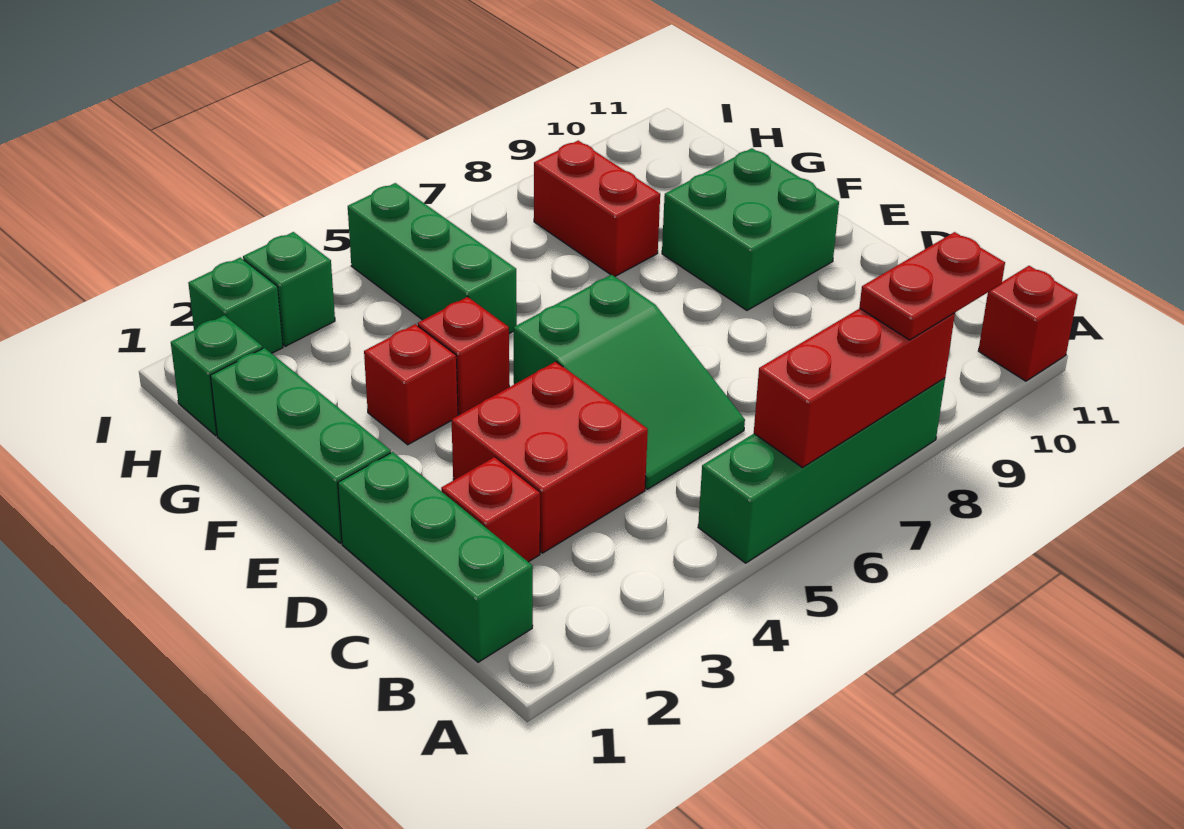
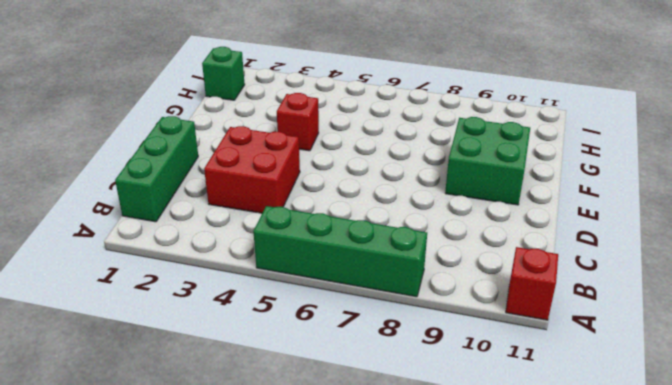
none -> red 1x1 brick [441,457,540,562]
none -> green 2x3 slope [513,275,745,489]
none -> green 1x3 brick [210,348,391,543]

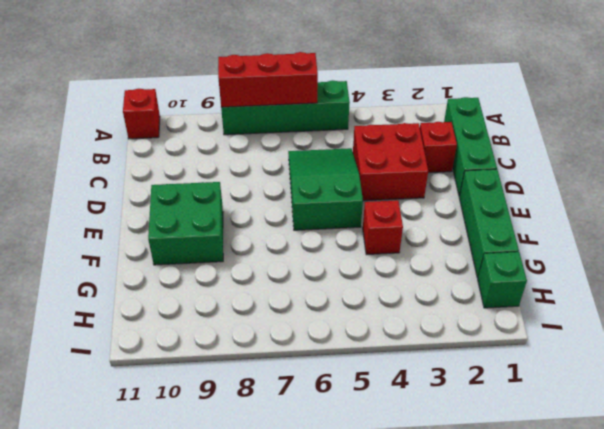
none -> red 1x1 brick [364,324,458,445]
none -> green 1x3 brick [348,183,517,334]
none -> red 1x2 brick [534,141,660,277]

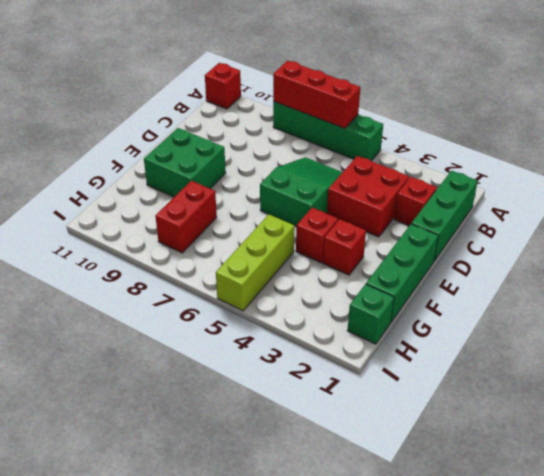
lime 1x3 brick [216,214,294,311] -> green 1x3 brick [348,183,517,334]
none -> green 1x1 brick [188,257,283,353]
none -> green 1x1 brick [243,232,335,346]
none -> red 1x2 plate [859,232,1005,340]

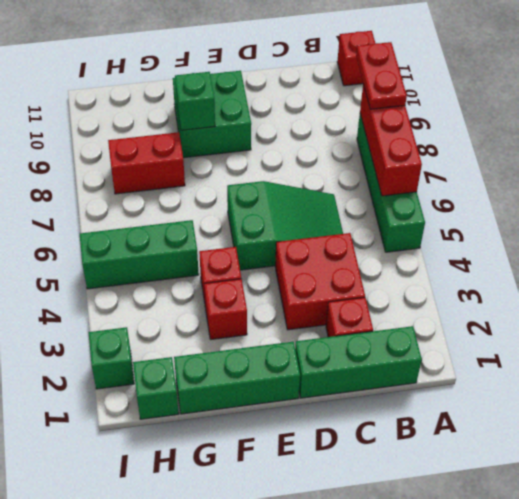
green 1x1 brick [175,72,215,130] -> green 1x1 brick moved to [243,232,335,346]

